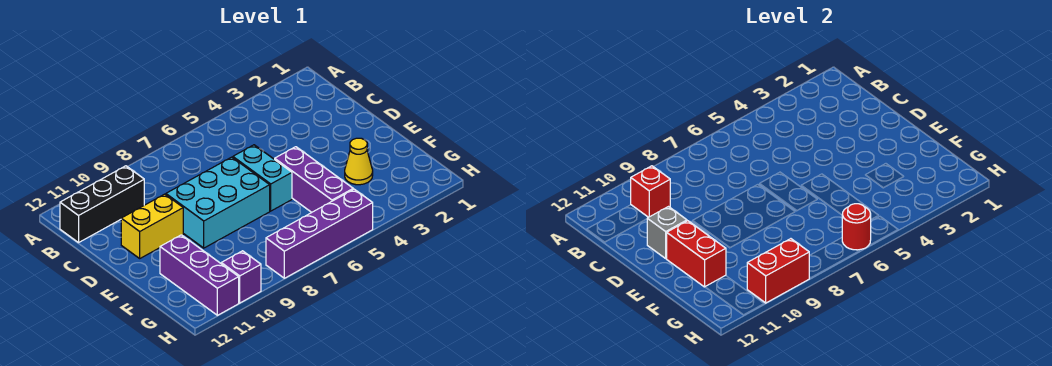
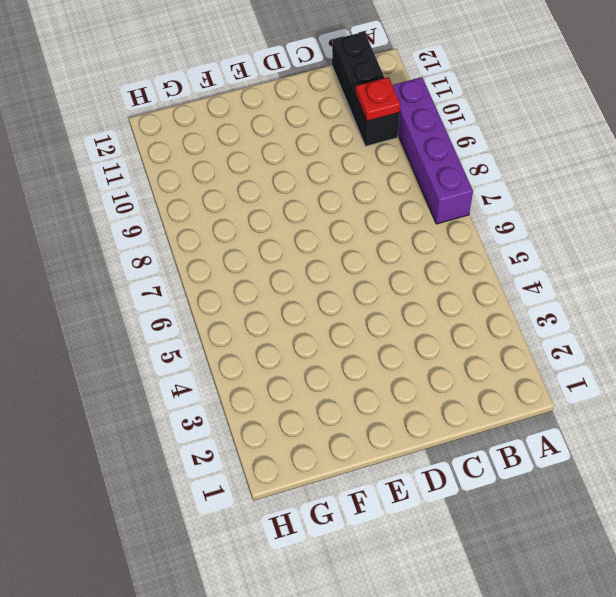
purple 1x4 brick [392,77,473,224] -> purple 1x4 brick moved to [266,189,373,278]
red 1x1 plate [355,77,400,121] -> red 1x1 brick [631,166,670,217]
none -> cyan 1x2 brick [233,145,292,211]
none -> cyan 2x3 brick [166,157,270,248]
none -> yellow 1x2 brick [121,194,183,258]

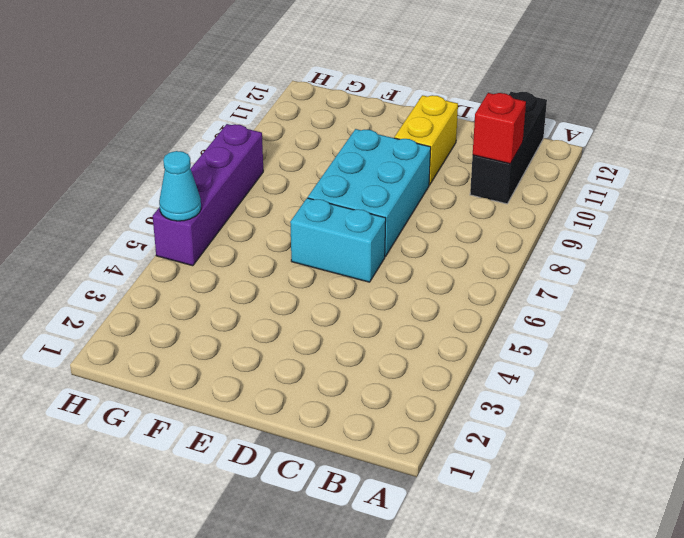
cyan 1x1 cone [159,151,201,221] -> none
none -> purple 1x3 brick [275,147,353,212]
none -> yellow 1x1 cone [345,138,373,185]
none -> purple 1x3 brick [160,235,239,315]

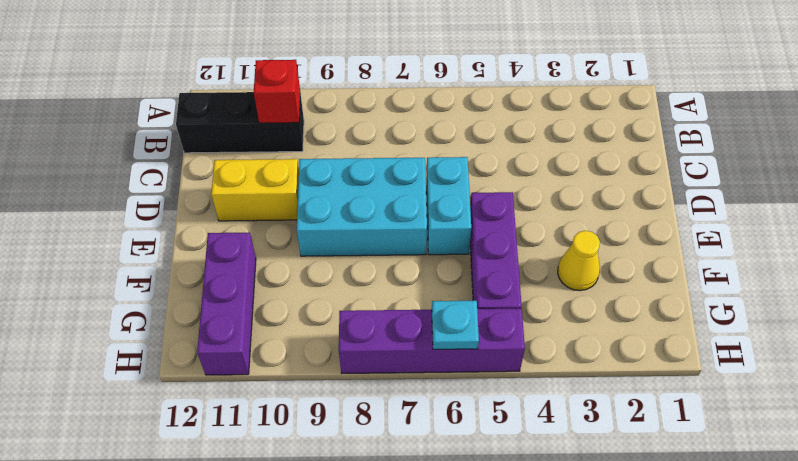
cyan 1x1 plate [432,301,479,349] -> red 1x1 round brick [842,204,871,250]
none -> purple 1x1 brick [221,251,261,303]
none -> grey 1x1 brick [647,207,687,258]
none -> red 1x2 brick [667,221,726,287]

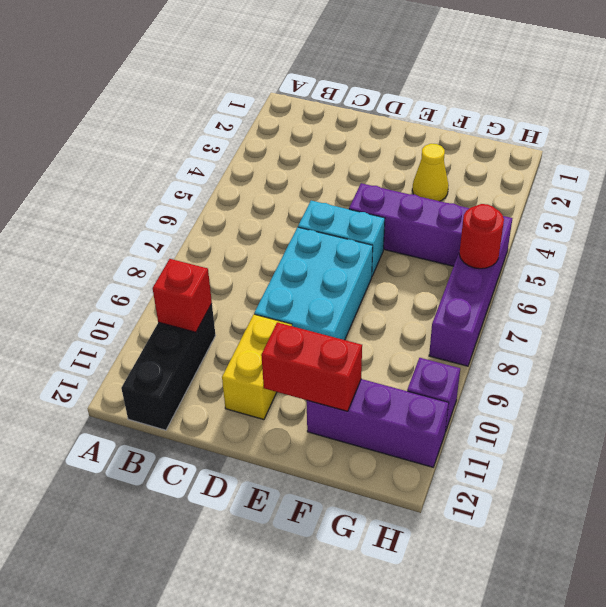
none -> grey 1x1 brick [647,207,687,258]
none -> red 1x2 brick [747,239,809,303]

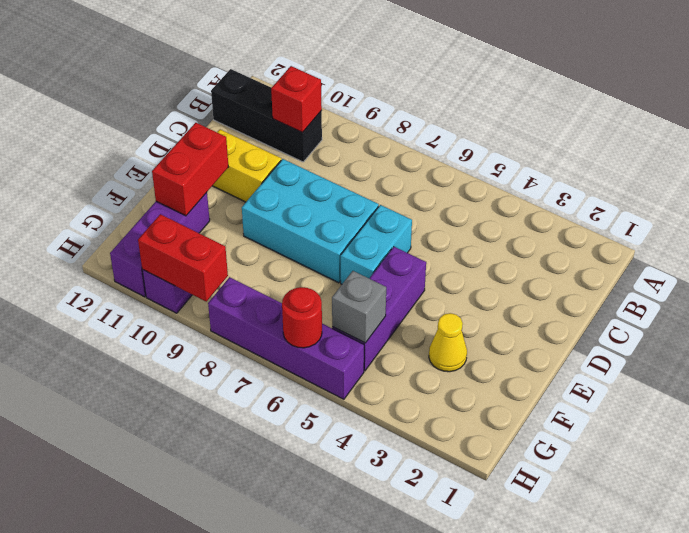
grey 1x1 brick [332,271,386,343] -> grey 1x1 brick moved to [647,207,687,258]

